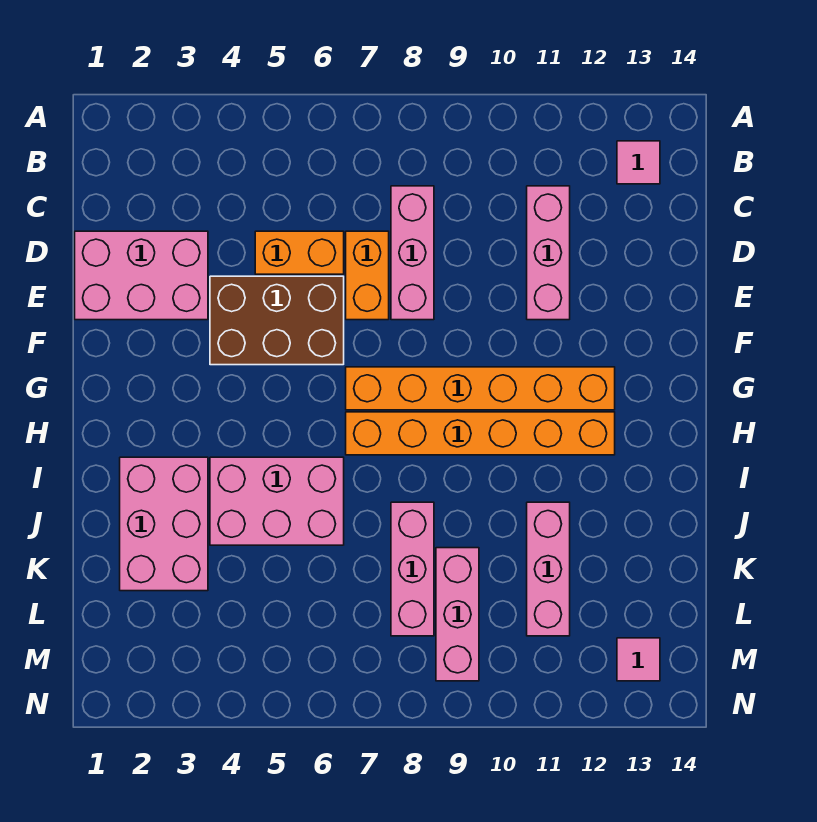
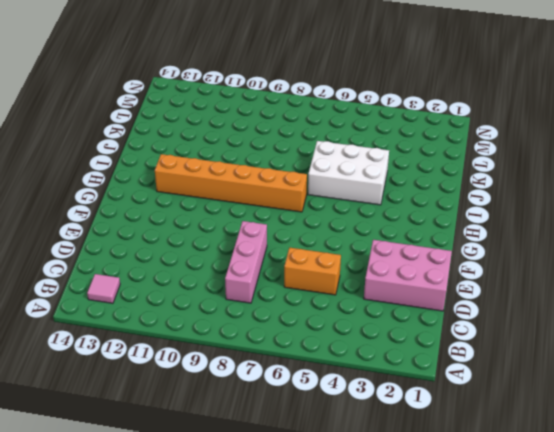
white 2x3 brick [308,141,389,205] -> pink 2x3 brick [210,457,344,545]
none -> pink 1x3 brick [527,186,570,320]
none -> orange 1x2 brick [346,231,389,320]
none -> brown 2x3 brick [210,276,344,365]

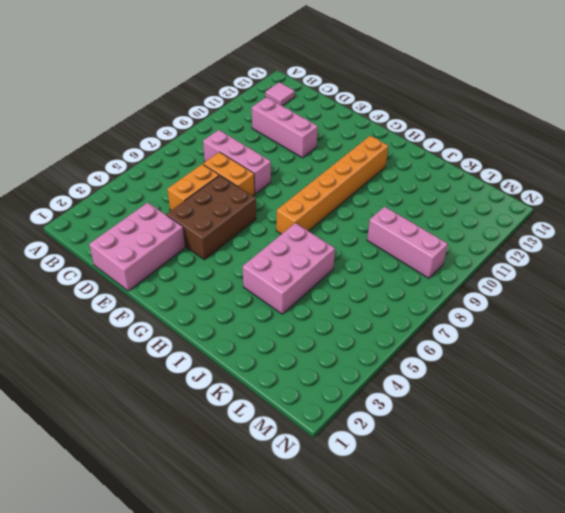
none -> orange 1x6 brick [346,367,615,410]
none -> pink 2x3 brick [120,457,208,591]
none -> pink 1x3 brick [391,502,434,636]

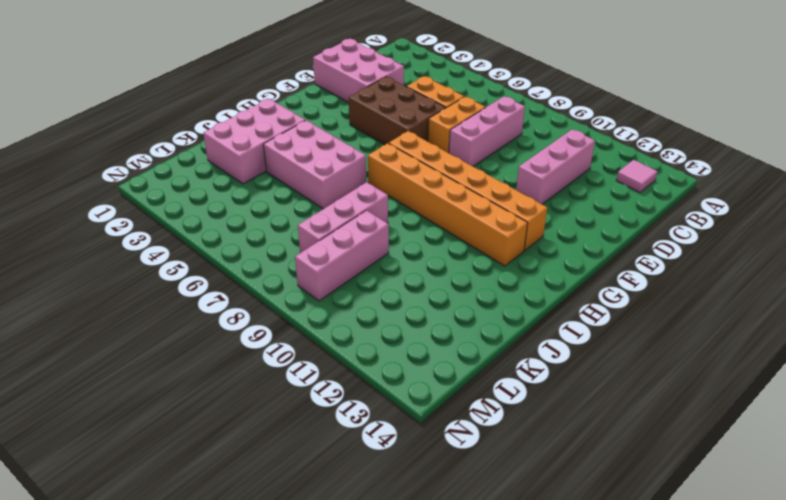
none -> pink 1x3 brick [527,502,570,636]
none -> pink 1x1 tile [617,638,660,681]

